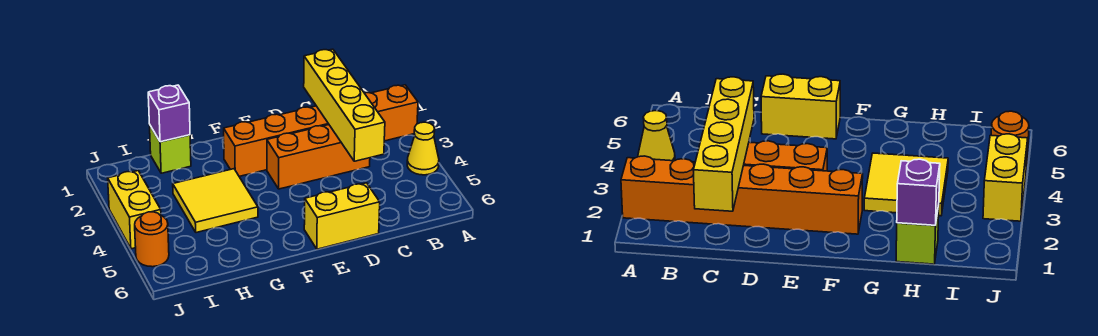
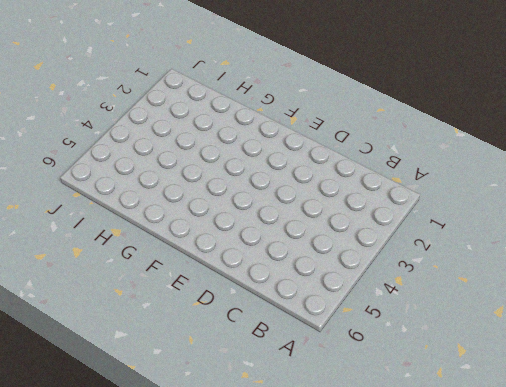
none -> orange 1x6 brick [224,85,418,176]
none -> yellow 1x1 cone [407,122,439,175]

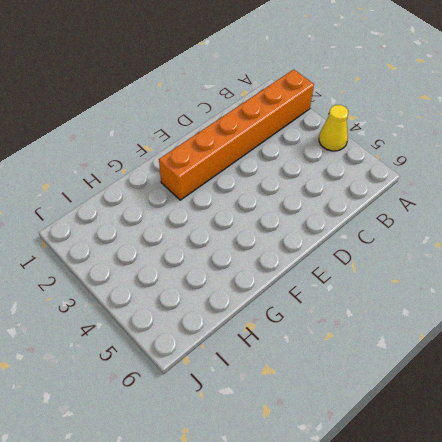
none -> orange 1x3 brick [267,125,370,189]
none -> yellow 1x2 brick [304,183,380,249]

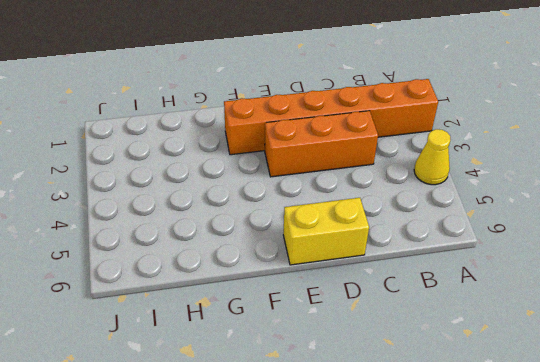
none -> yellow 2x2 tile [173,169,258,233]
none -> lime 1x1 brick [150,126,191,173]

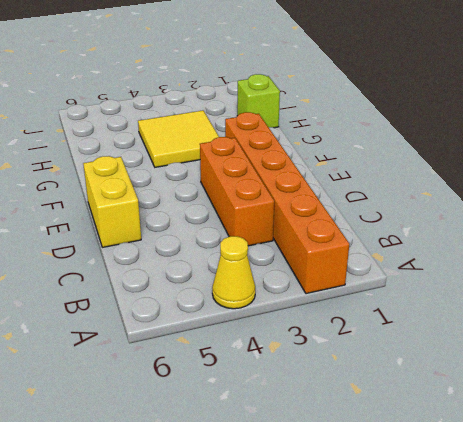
none -> yellow 1x2 brick [108,171,161,249]
none -> orange 1x1 round brick [135,212,169,267]

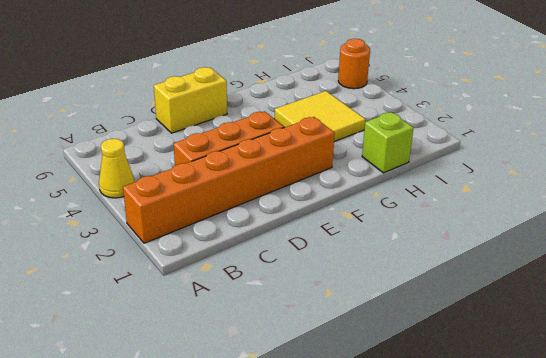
none -> yellow 1x2 brick [108,171,161,249]
none -> yellow 1x4 brick [304,49,385,161]

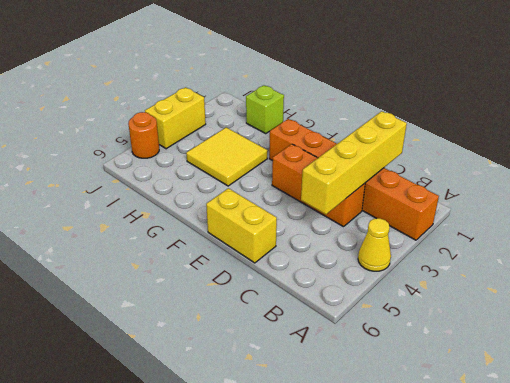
none -> purple 1x1 brick [148,85,190,142]

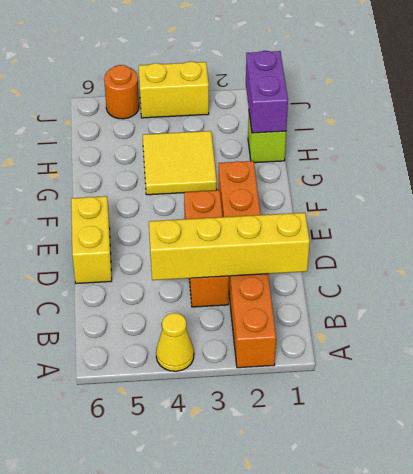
purple 1x2 brick [246,51,288,133] -> purple 1x1 brick [148,85,190,142]

